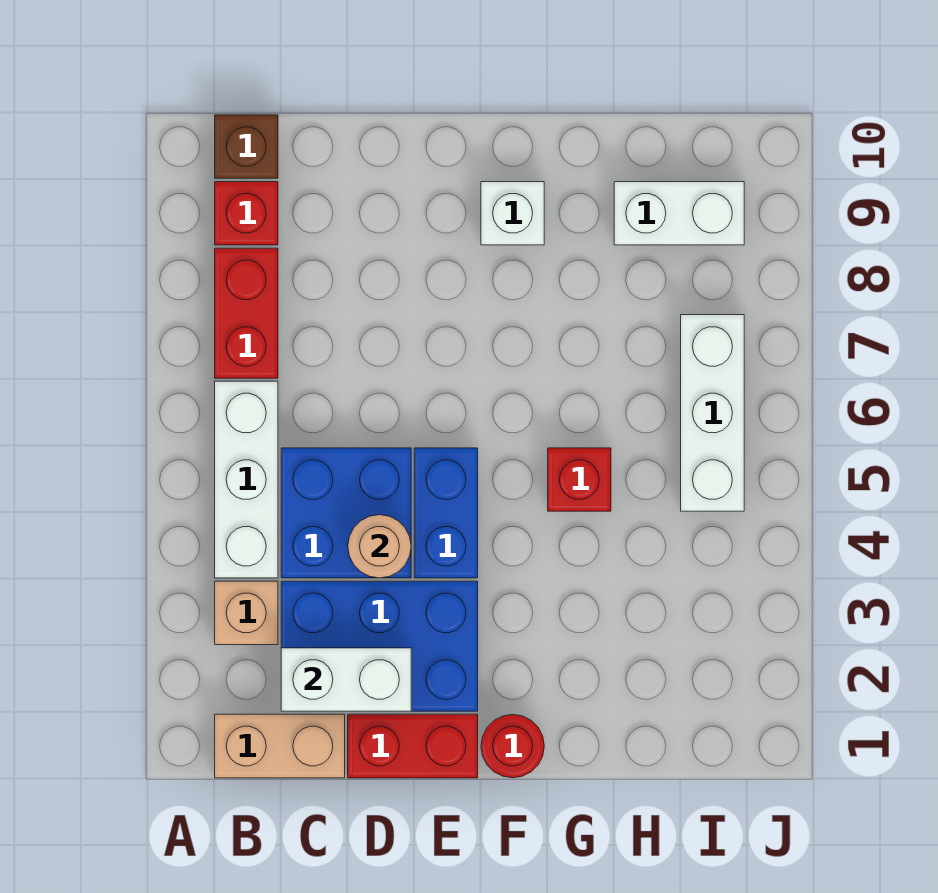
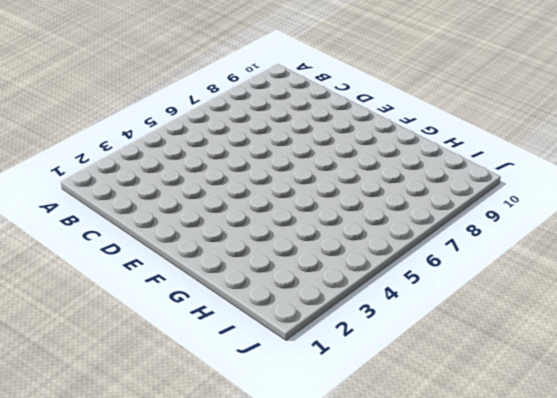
none -> tan 1x2 brick [215,714,345,778]
none -> tan 1x1 brick [215,581,278,645]
none -> white 1x3 brick [215,381,278,578]

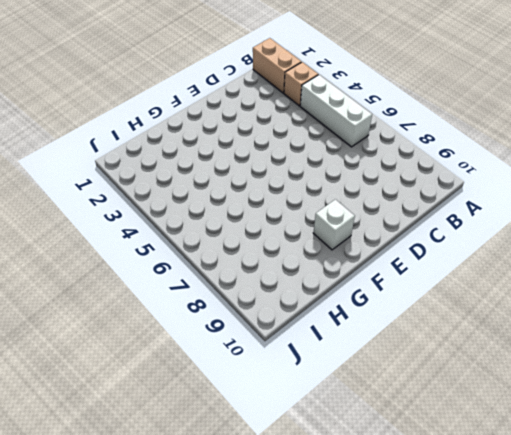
tan 1x2 brick [253,38,301,93] -> tan 1x2 brick turned to [215,714,345,778]
none -> red 1x2 brick [215,248,278,378]
none -> red 1x1 brick [215,182,278,245]
none -> brown 1x1 brick [215,115,278,178]

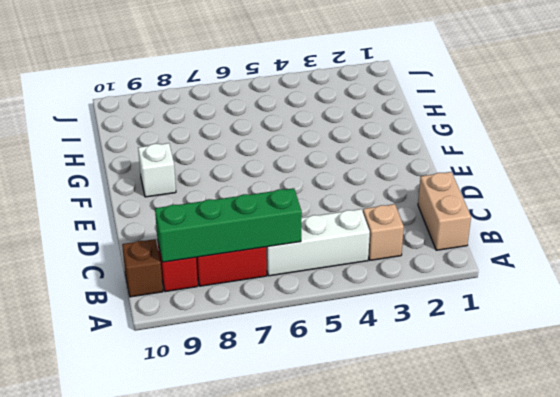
green 1x4 brick [155,188,302,262] -> none
none -> blue 2x3 brick [281,581,478,711]
none -> blue 2x2 brick [281,448,411,578]
none -> red 1x2 brick [348,714,478,778]

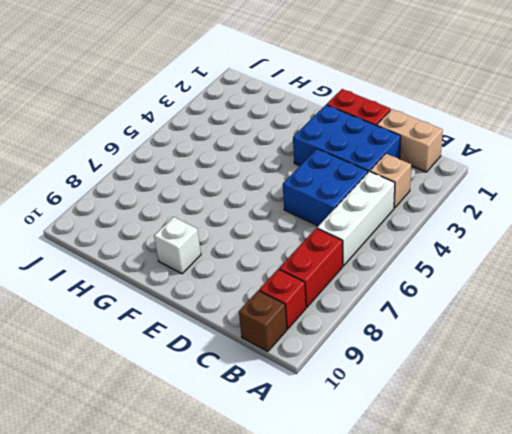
none -> blue 1x2 brick [414,448,478,578]
none -> red 1x1 round brick [481,714,544,778]
none -> red 1x1 brick [548,448,611,511]

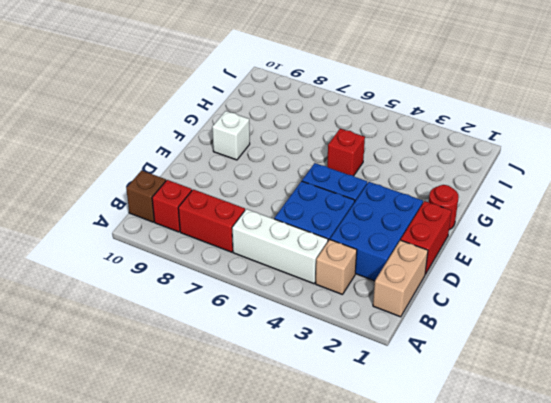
none -> white 1x2 brick [614,182,744,245]
none -> white 1x3 brick [681,315,744,511]
none -> white 1x2 brick [281,648,411,711]

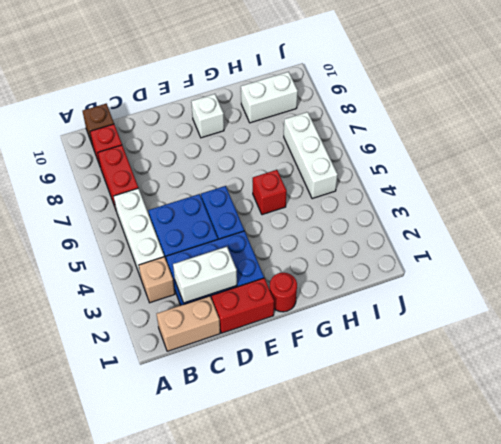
none -> tan 1x1 round brick [348,515,411,578]

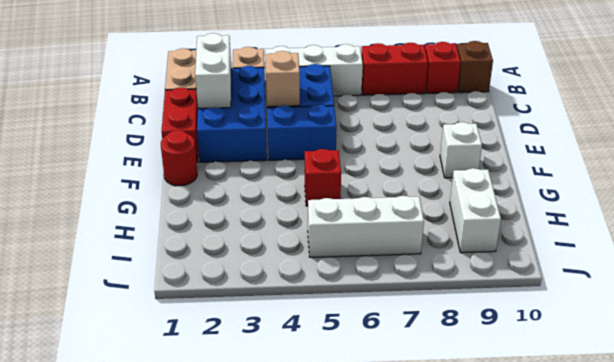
tan 1x1 brick [265,51,300,107] -> tan 1x1 round brick [348,515,411,578]

